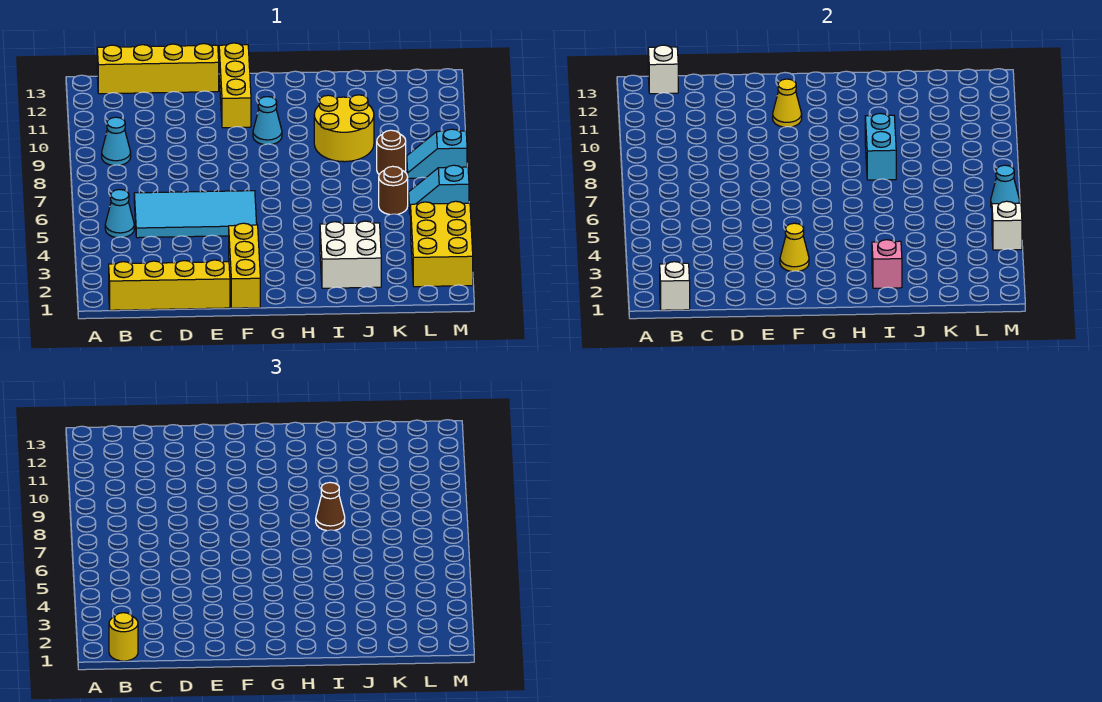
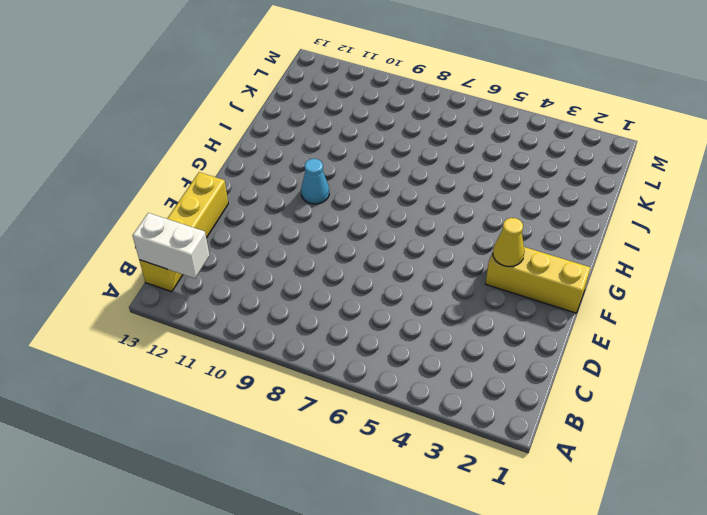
white 1x2 brick [133,213,210,278] -> white 1x1 brick [648,45,678,94]
none -> yellow 1x4 brick [109,260,230,310]
none -> cyan 1x1 cone [105,189,134,238]
none -> cyan 1x1 cone [102,117,131,165]

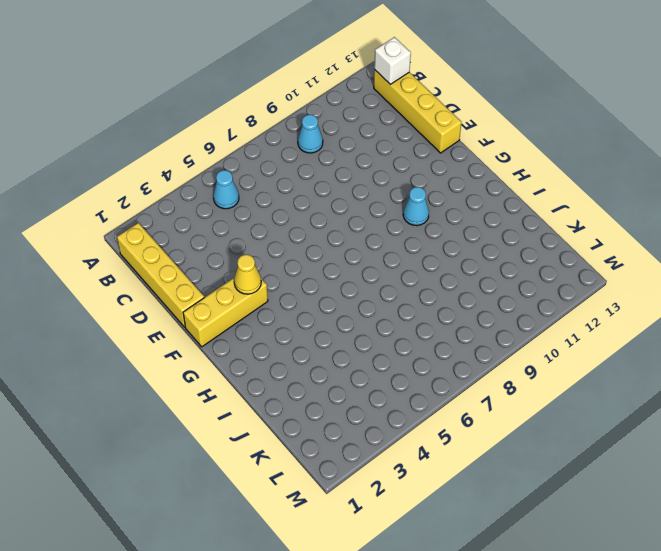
none -> cyan 2x4 tile [134,191,257,238]
none -> yellow 1x3 brick [219,43,251,128]
none -> white 2x2 brick [320,221,381,288]

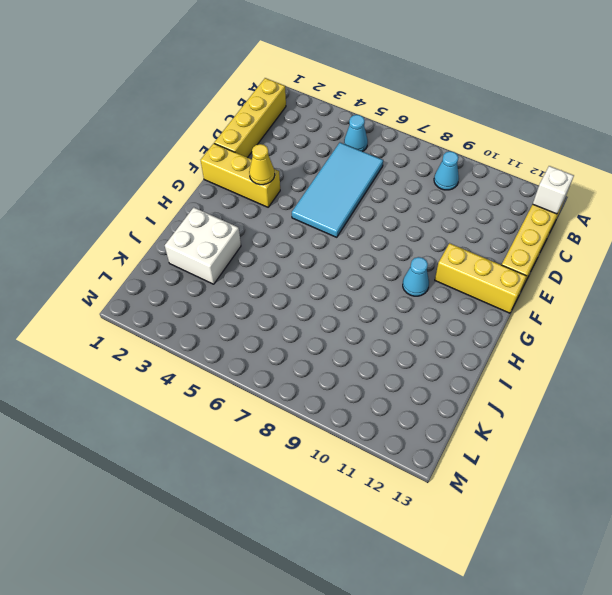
none -> yellow 2x2 round brick [314,95,374,162]
none -> brown 1x1 round brick [379,166,408,215]
none -> brown 1x1 round brick [377,130,406,174]

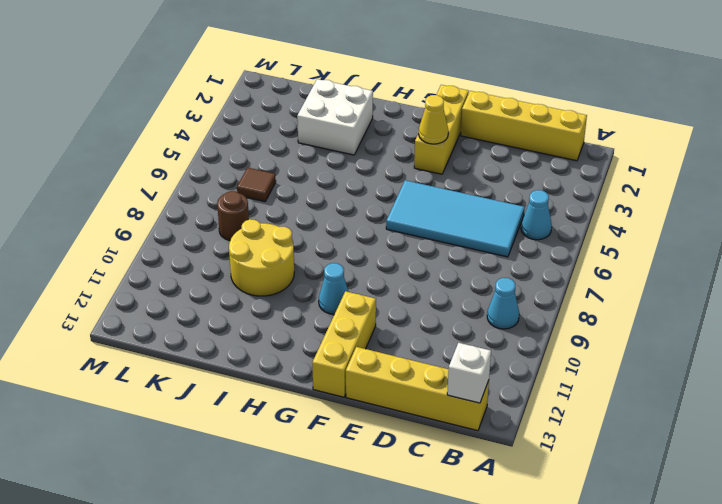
brown 1x1 tile [237,168,276,202] -> brown 1x1 round brick [379,166,408,215]
none -> yellow 2x3 brick [411,201,473,287]
none -> cyan 1x2 slope [409,165,469,215]
none -> cyan 1x2 slope [407,129,467,178]

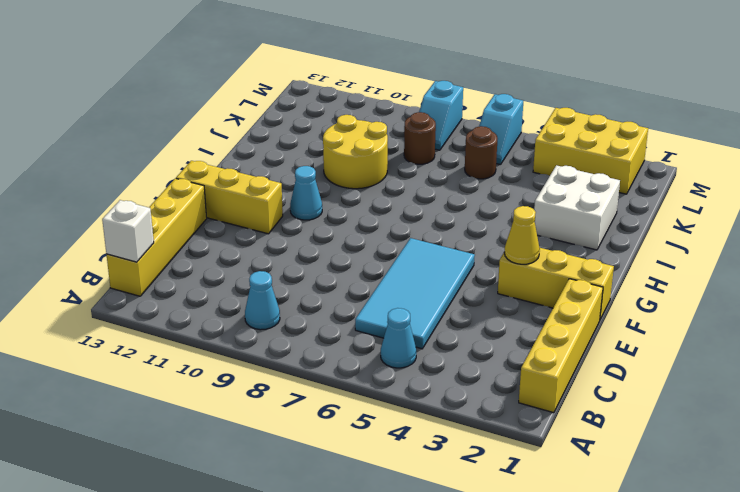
none -> white 1x1 brick [660,262,690,310]
none -> yellow 1x1 cone [773,79,802,127]
none -> pink 1x1 brick [872,240,902,288]

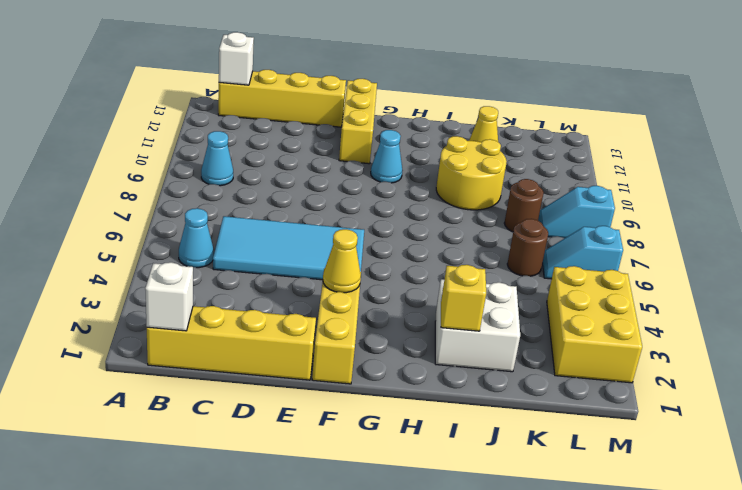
yellow 1x1 brick [441,265,486,331] -> pink 1x1 brick [872,240,902,288]
yellow 1x1 cone [469,106,498,142] -> yellow 1x1 cone moved to [773,79,802,127]
none -> cyan 1x2 brick [865,113,896,180]
none -> white 1x1 brick [992,201,1022,250]
none -> cyan 1x1 cone [991,165,1020,208]

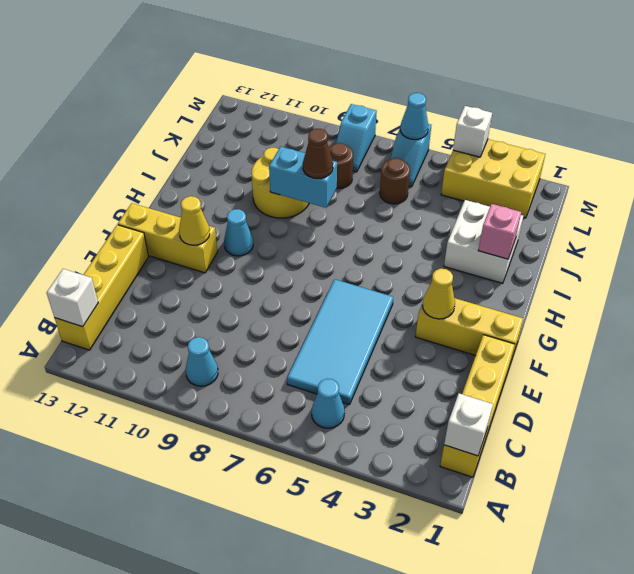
none -> yellow 1x1 round brick [109,613,138,661]

